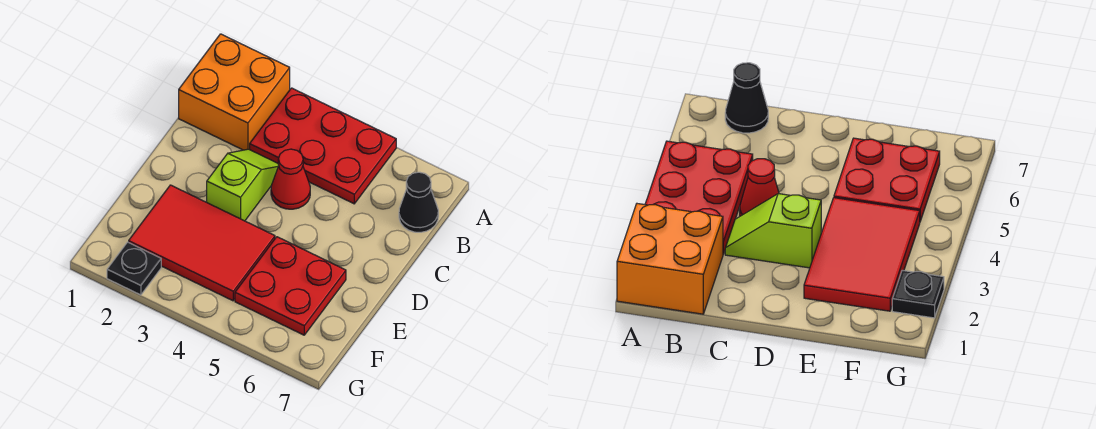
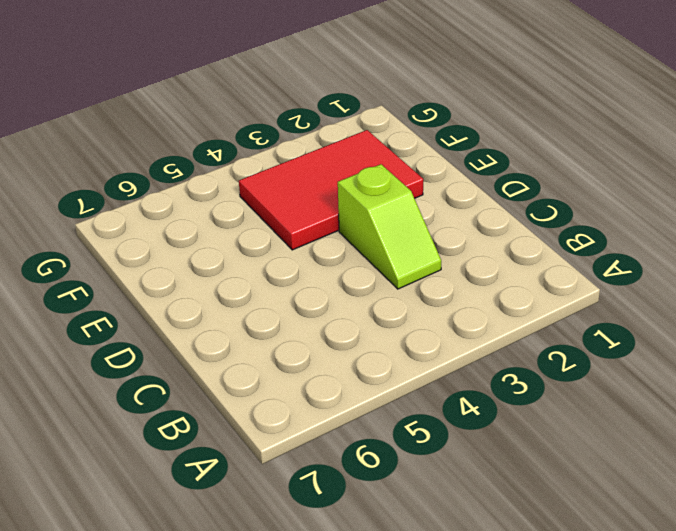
none -> orange 2x2 brick [179,34,290,150]
none -> red 2x3 plate [250,88,396,204]

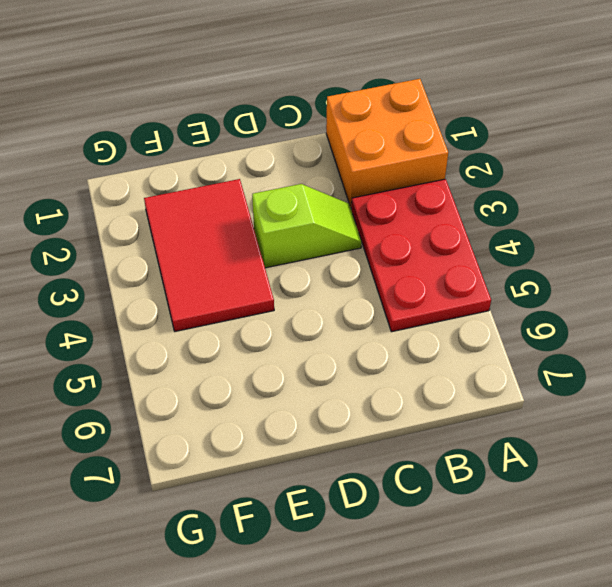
none -> black 1x1 cone [399,172,438,232]
none -> red 1x1 cone [271,149,310,209]

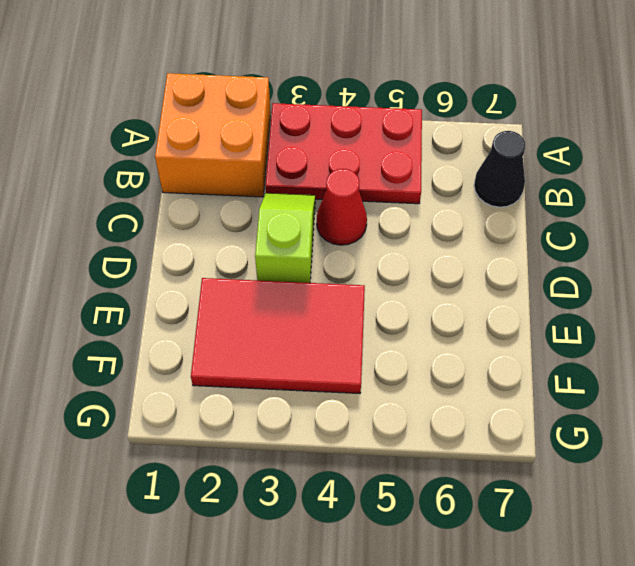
none -> red 2x2 plate [235,237,346,335]
none -> black 1x1 plate [107,242,161,295]

